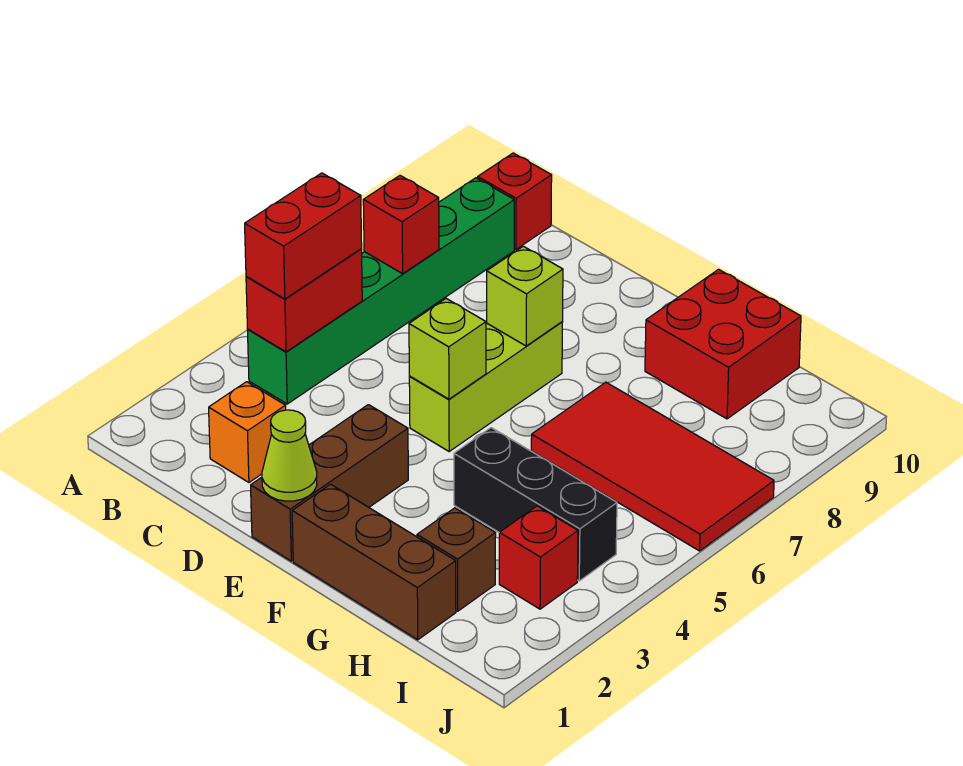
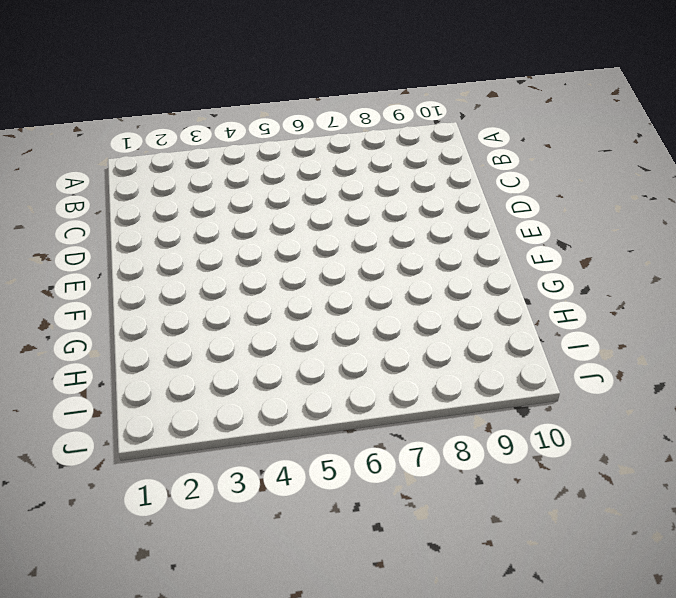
none -> green 1x6 brick [248,178,514,404]
none -> red 1x1 brick [478,153,552,249]
none -> orange 1x1 brick [209,382,286,482]

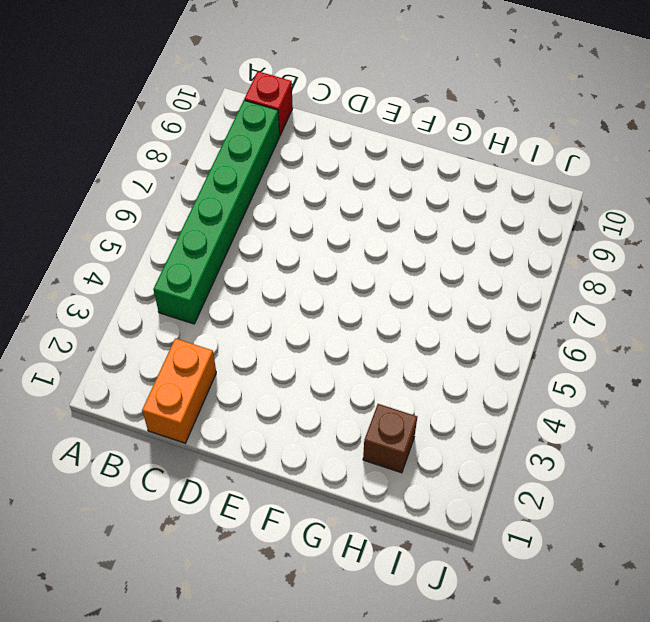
orange 1x2 brick [142,338,216,443] -> orange 1x1 brick [209,382,286,482]
none -> brown 1x3 brick [251,405,408,561]
none -> lime 1x3 brick [409,322,563,451]
none -> brown 1x3 brick [292,484,456,640]

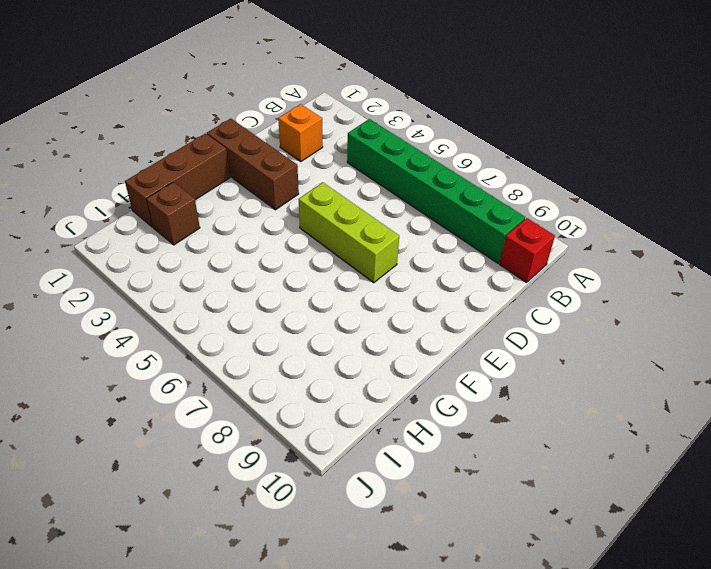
none -> black 1x3 brick [454,428,617,581]
none -> red 2x4 tile [531,382,774,551]
none -> red 2x2 brick [645,269,801,419]

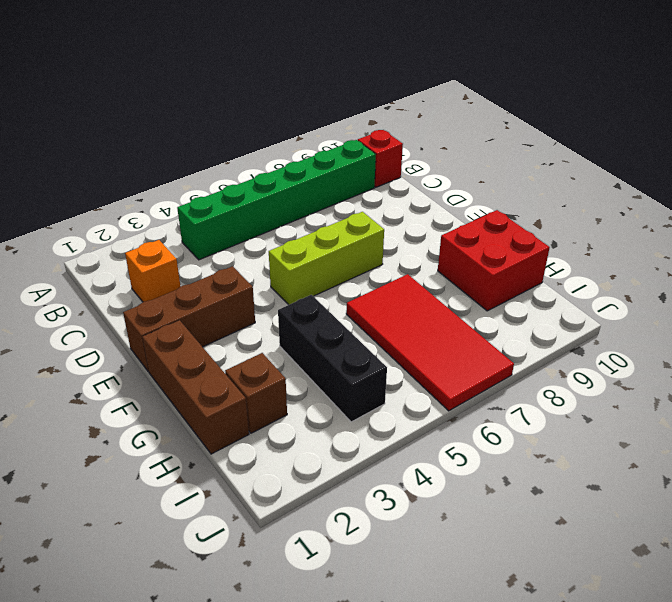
none -> red 1x1 brick [499,506,578,609]
none -> red 1x2 brick [246,249,362,352]
none -> red 1x1 brick [363,176,439,274]

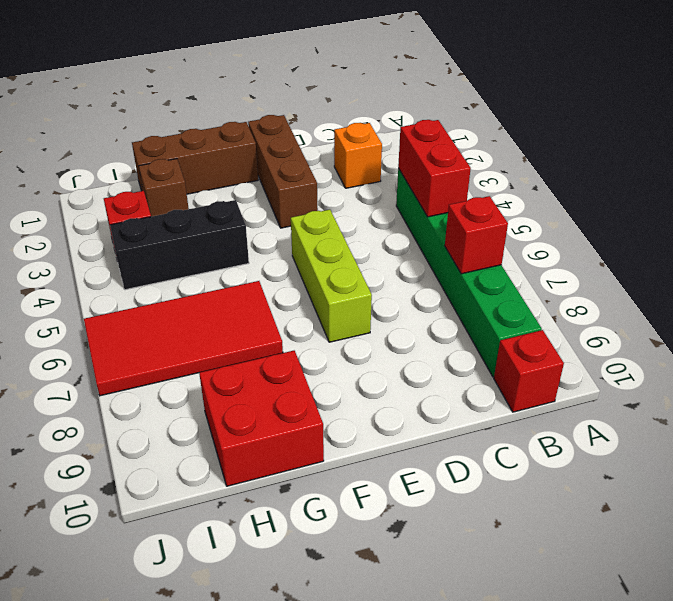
none -> lime 1x1 cone [262,410,317,501]
none -> lime 1x1 brick [409,299,486,399]
none -> lime 1x1 brick [487,246,563,346]

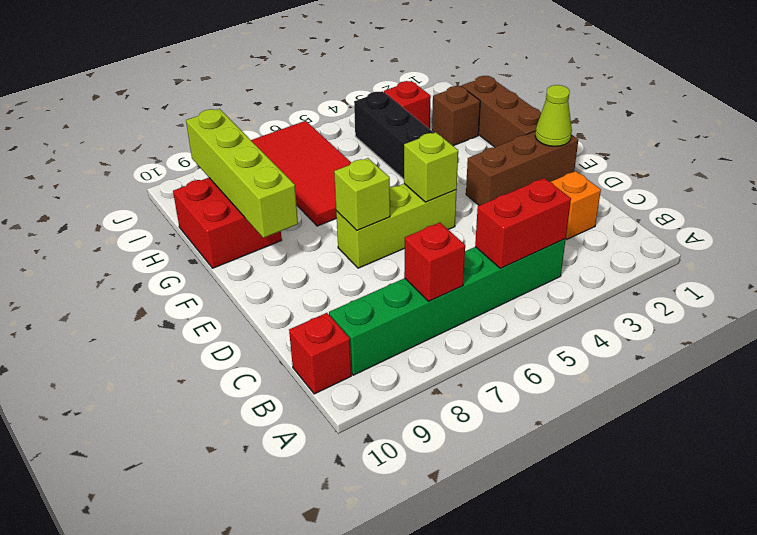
lime 1x4 brick [186,109,298,238] -> none
none -> red 1x2 brick [245,173,362,299]

